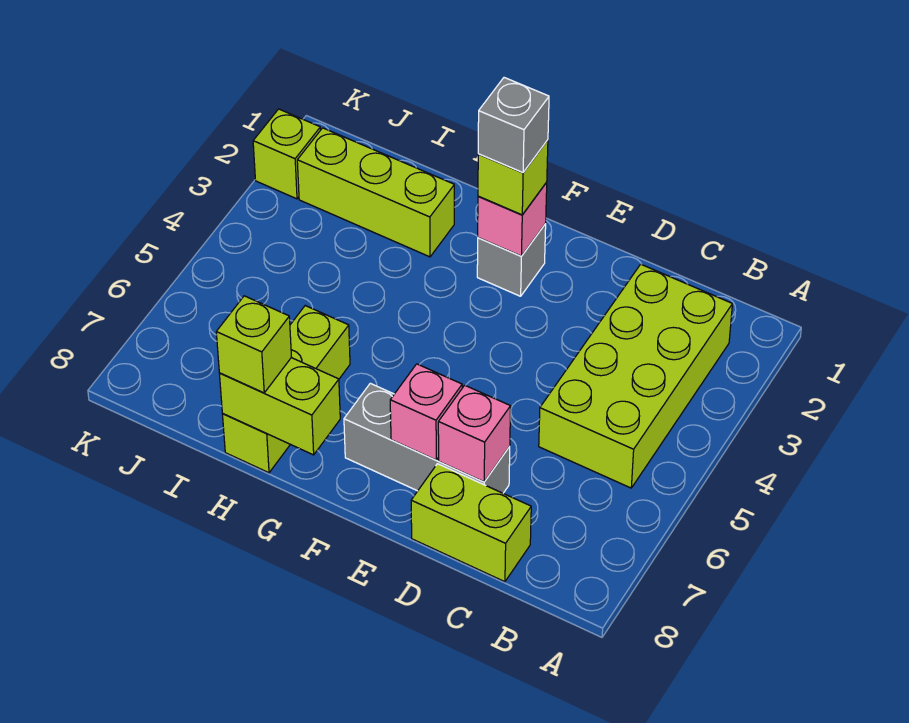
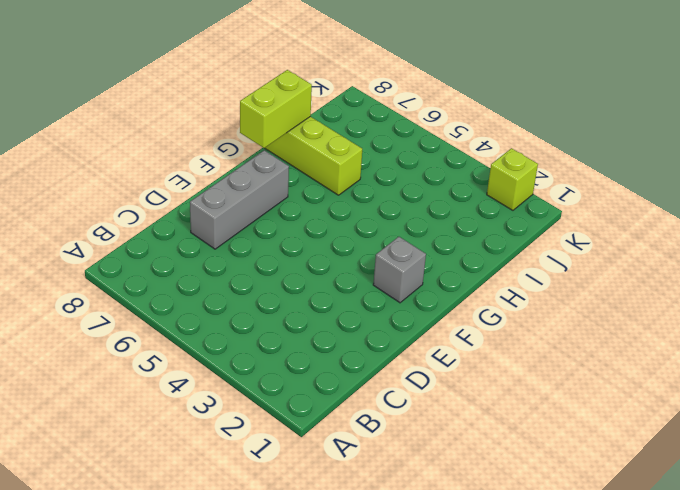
none -> lime 2x4 brick [539,264,732,488]
none -> lime 1x2 brick [411,464,531,582]
none -> lime 1x3 brick [297,128,454,257]

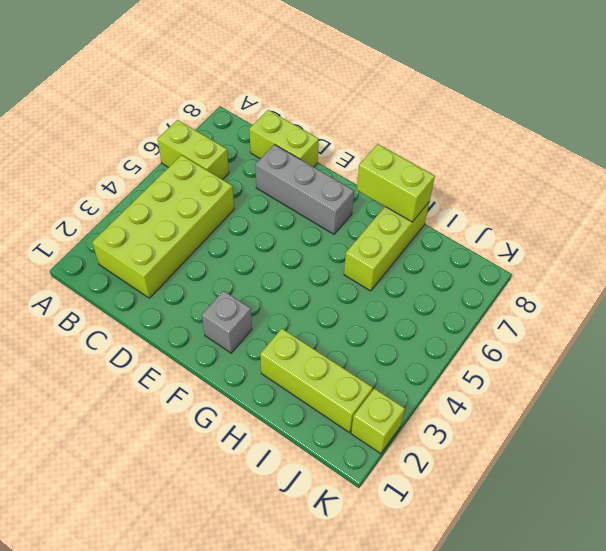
lime 1x2 brick [158,120,229,180] -> none
none -> pink 1x1 brick [438,385,511,482]
none -> pink 1x1 brick [390,364,462,460]
none -> pink 1x1 brick [478,183,547,256]

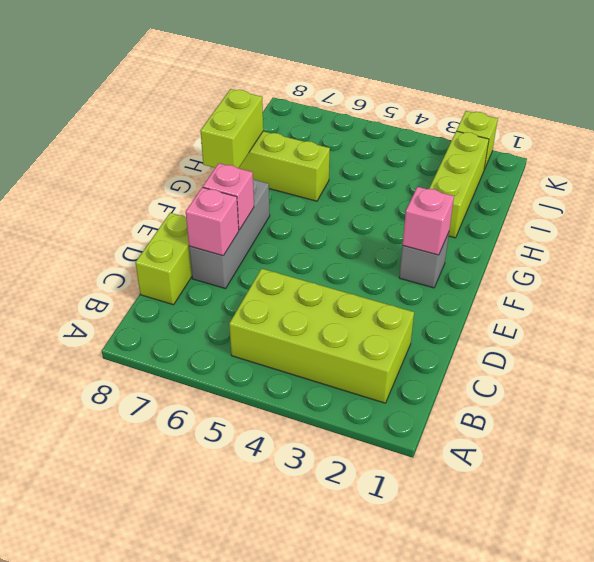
none -> lime 1x1 brick [478,140,548,215]
none -> lime 1x1 brick [216,296,291,393]
none -> grey 1x1 brick [478,78,549,172]

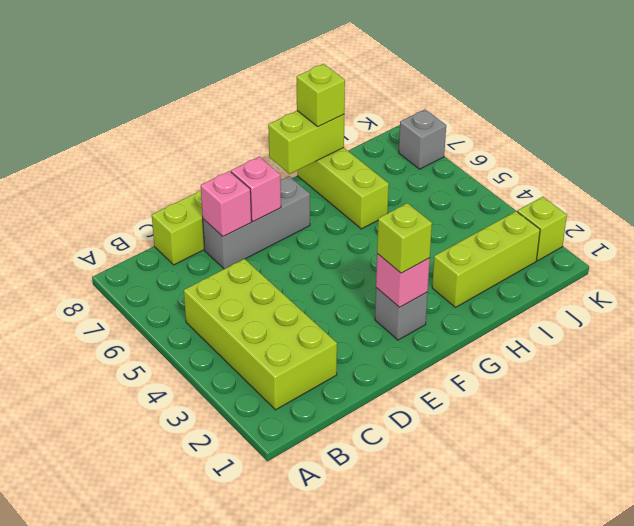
grey 1x1 brick [399,109,446,169] -> grey 1x1 brick moved to [478,78,549,172]

